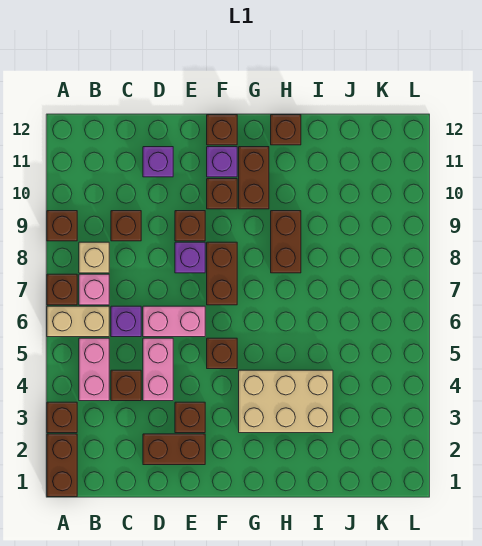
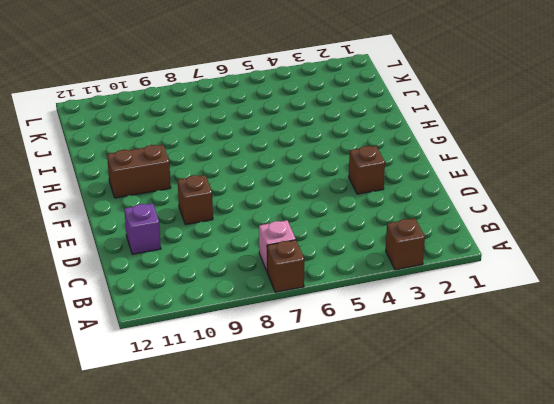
none -> brown 1x2 brick [47,434,77,497]
none -> tan 1x2 brick [47,306,109,337]
none -> brown 1x1 brick [47,211,77,241]

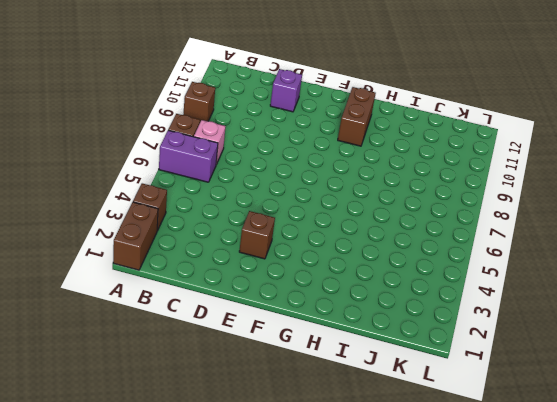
purple 1x2 brick [159,130,218,182] -> tan 1x2 brick [47,306,109,337]
none -> pink 1x2 brick [79,338,109,401]
none -> tan 1x1 brick [79,242,109,273]
none -> brown 1x1 brick [111,370,141,401]

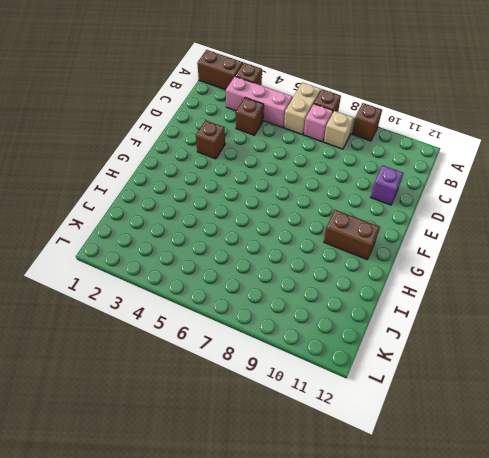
pink 1x3 brick [226,77,292,128] -> pink 1x2 brick [79,338,109,401]
none -> purple 1x1 brick [111,306,141,337]
none -> brown 1x1 brick [111,211,141,241]
none -> brown 1x2 brick [143,434,205,465]

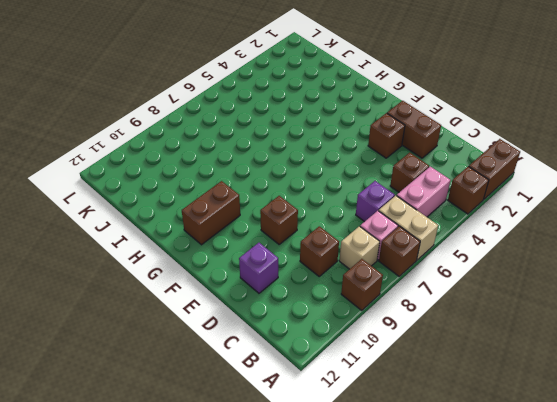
none -> pink 1x2 brick [143,338,173,401]
none -> pink 1x2 brick [143,306,205,337]
none -> purple 1x1 brick [175,242,205,273]

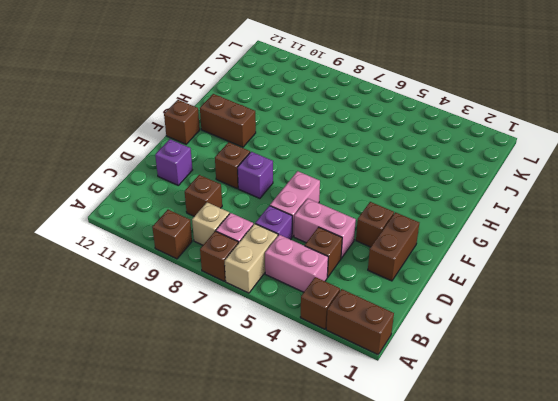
none -> brown 1x1 brick [207,338,237,369]
none -> brown 1x2 brick [207,242,237,305]
none -> brown 1x1 brick [207,179,237,209]

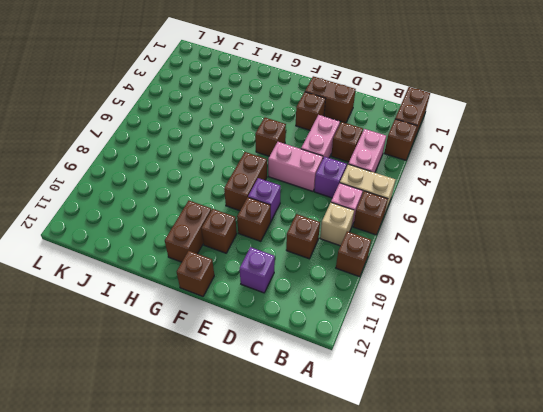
none -> purple 1x1 brick [207,147,237,177]
none -> tan 2x3 brick [239,370,333,433]
none -> brown 1x2 brick [271,211,301,273]

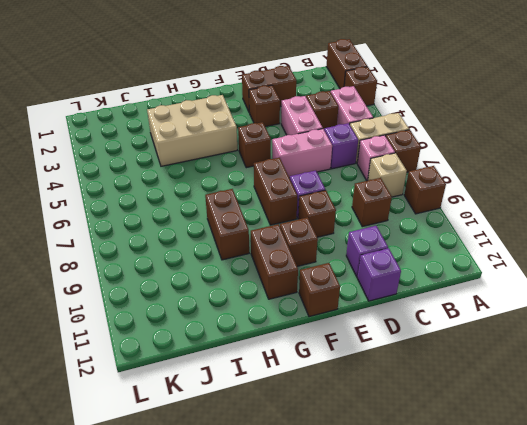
purple 1x1 brick [357,248,401,301] -> purple 1x1 brick moved to [207,147,237,177]
none -> brown 1x1 brick [271,115,301,145]

